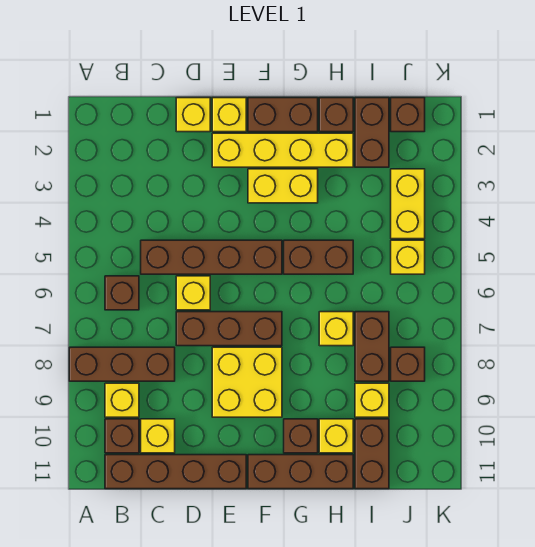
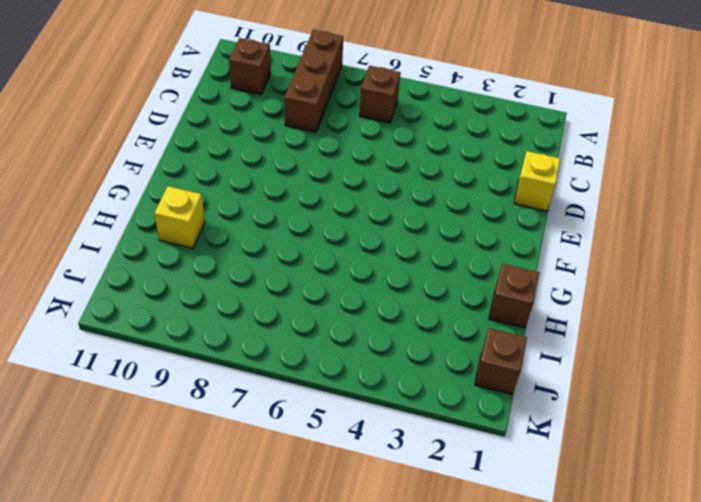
none -> yellow 1x1 brick [105,383,139,417]
none -> brown 1x4 brick [105,455,246,489]
none -> brown 1x4 brick [141,240,282,274]

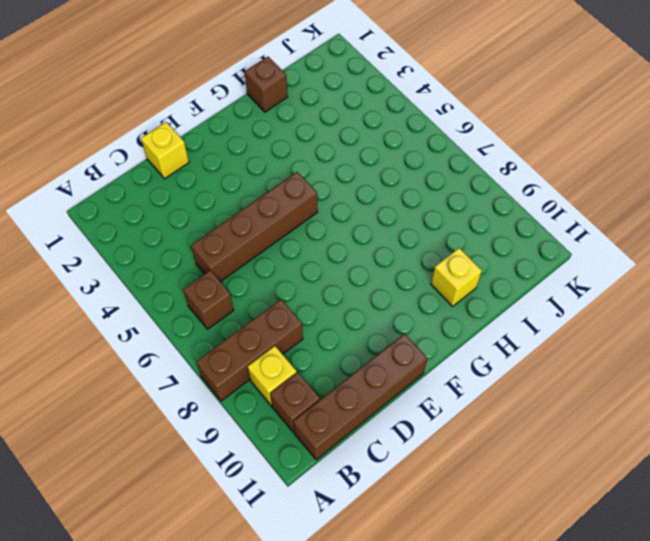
none -> yellow 1x1 brick [141,419,175,453]
none -> yellow 1x1 brick [176,276,210,310]
none -> brown 1x3 brick [176,312,282,346]

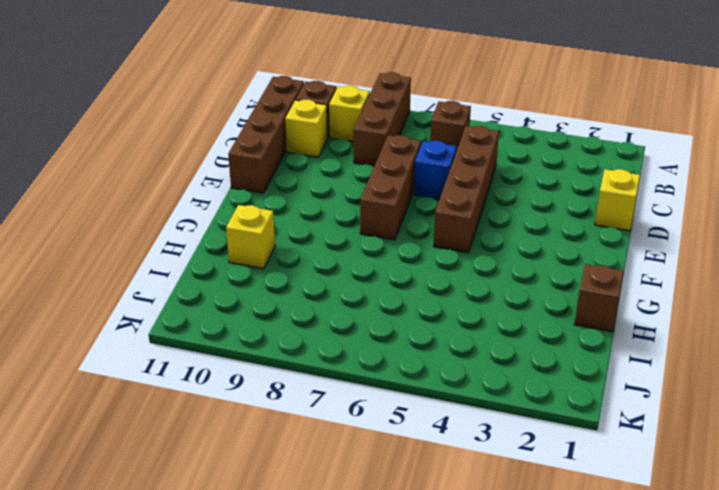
blue 1x1 brick [414,141,457,199] -> yellow 1x1 brick [176,276,210,310]
none -> yellow 1x1 brick [212,98,246,132]
none -> yellow 1x4 brick [212,133,353,167]
none -> yellow 2x2 brick [212,347,282,417]

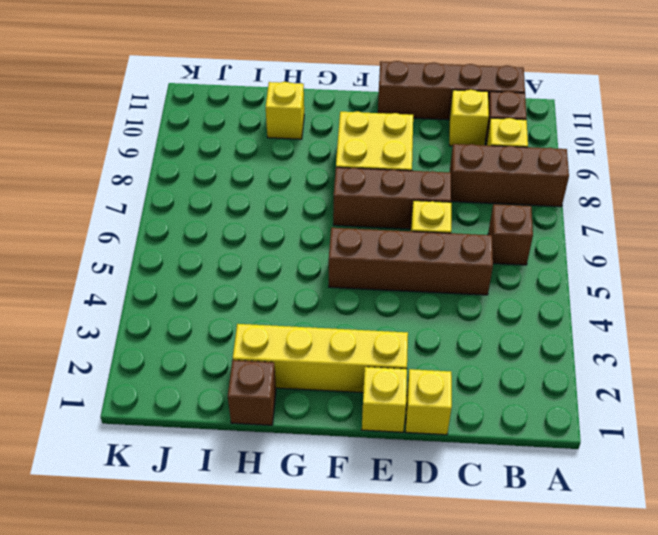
none -> brown 1x2 brick [248,98,318,132]
none -> yellow 1x2 brick [248,169,318,203]
none -> brown 1x3 brick [248,455,353,489]

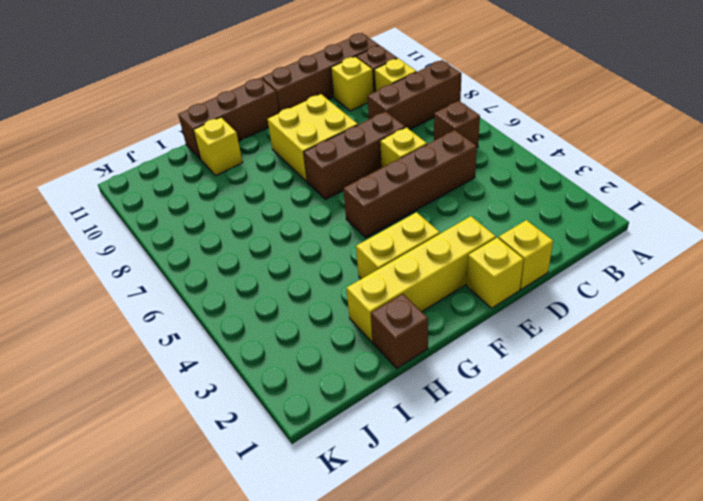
none -> brown 1x2 brick [248,98,318,132]
none -> brown 1x2 brick [284,240,353,274]
none -> brown 1x1 brick [284,419,318,453]

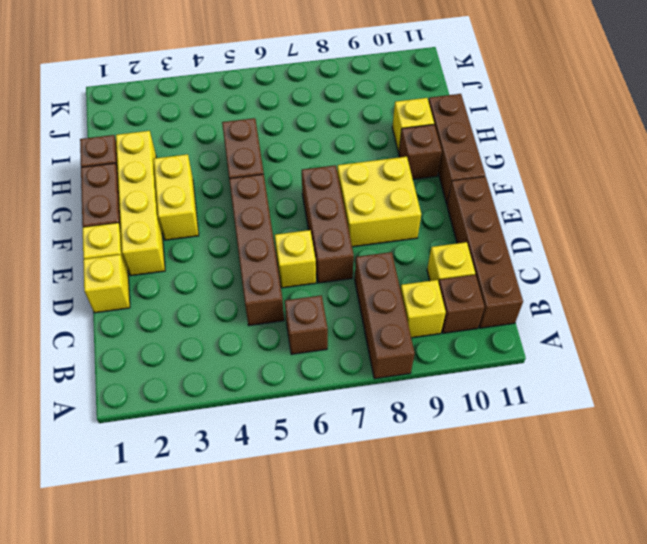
none -> yellow 1x1 brick [319,312,353,346]
none -> brown 1x2 brick [355,98,389,167]
none -> brown 1x2 brick [355,312,389,381]

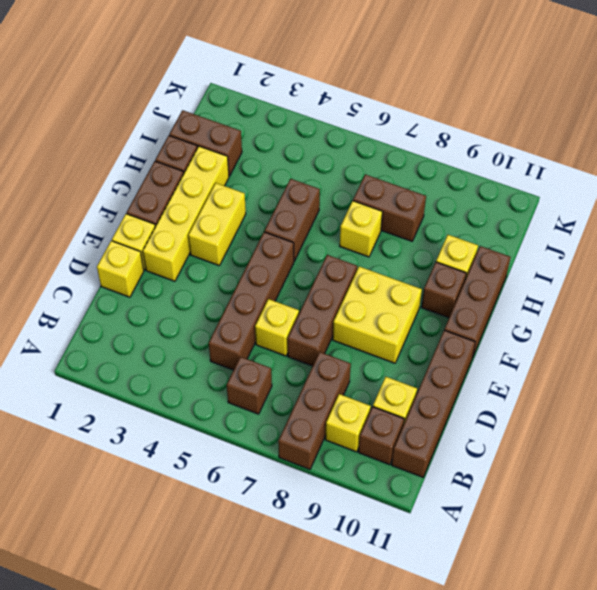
none -> yellow 1x1 brick [355,383,389,417]
none -> brown 1x2 brick [355,419,389,489]
none -> brown 1x1 brick [391,98,425,132]

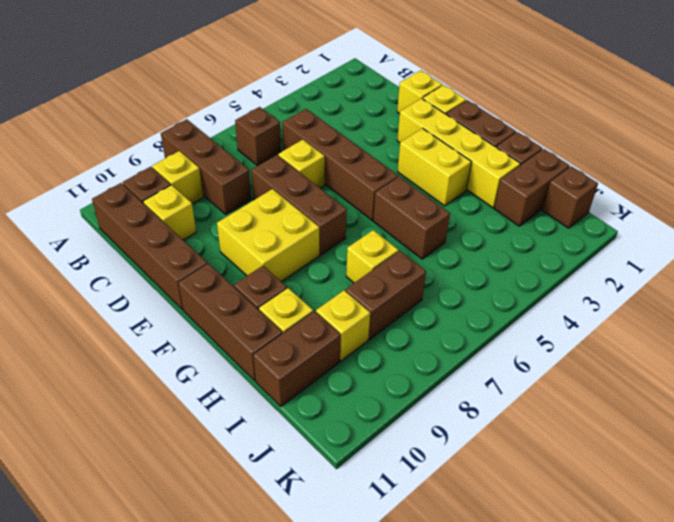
none -> yellow 1x2 brick [391,169,425,239]
none -> yellow 1x1 brick [391,240,425,274]
none -> brown 1x1 brick [391,347,425,381]

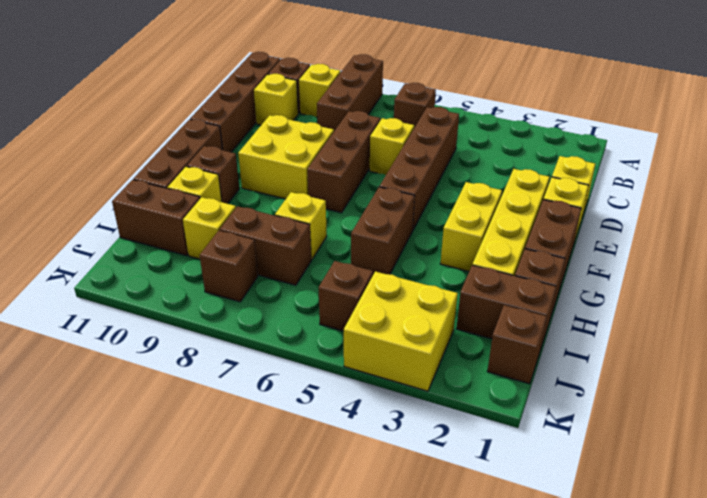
yellow 2x2 brick [344,271,458,391] -> yellow 1x2 brick [391,169,425,239]
brown 1x1 brick [318,261,373,331] -> yellow 1x1 brick [391,240,425,274]

